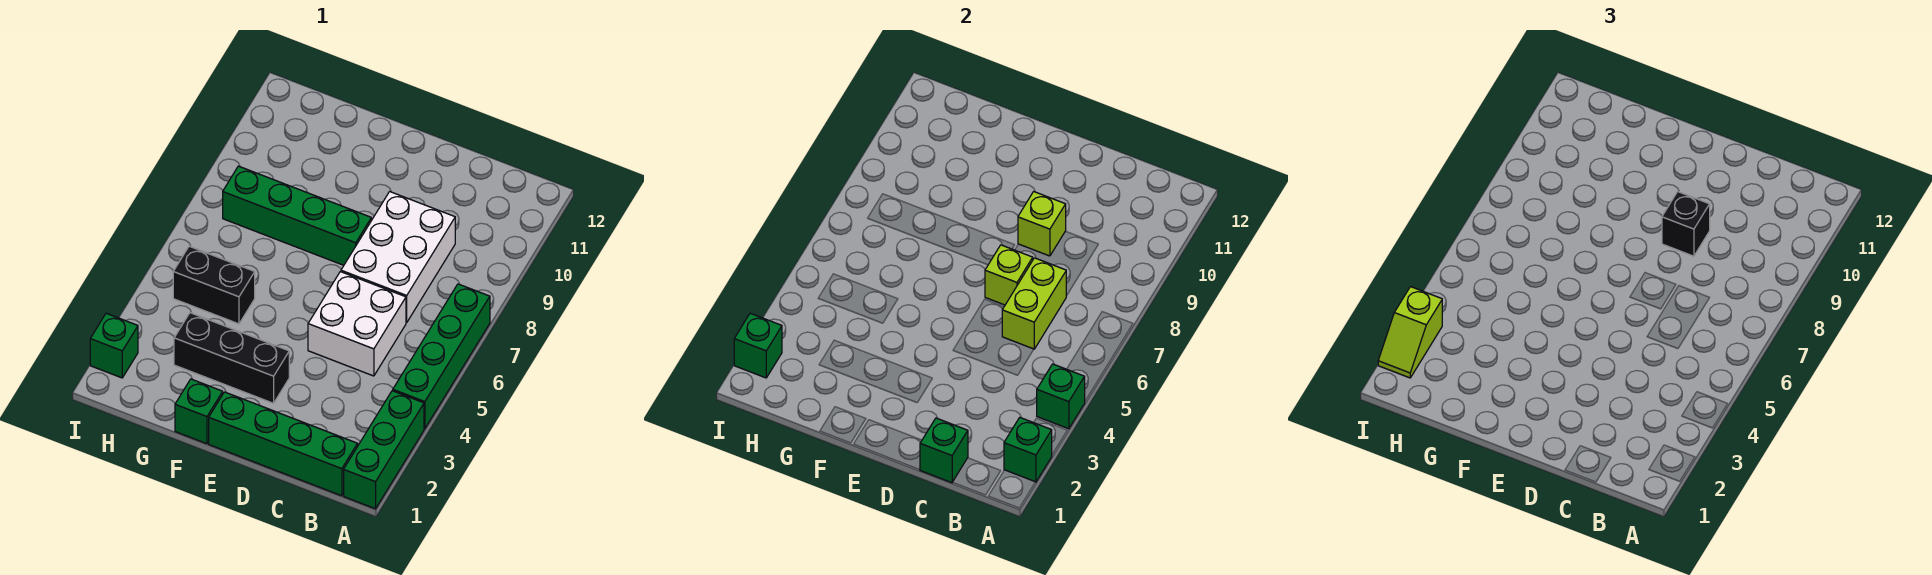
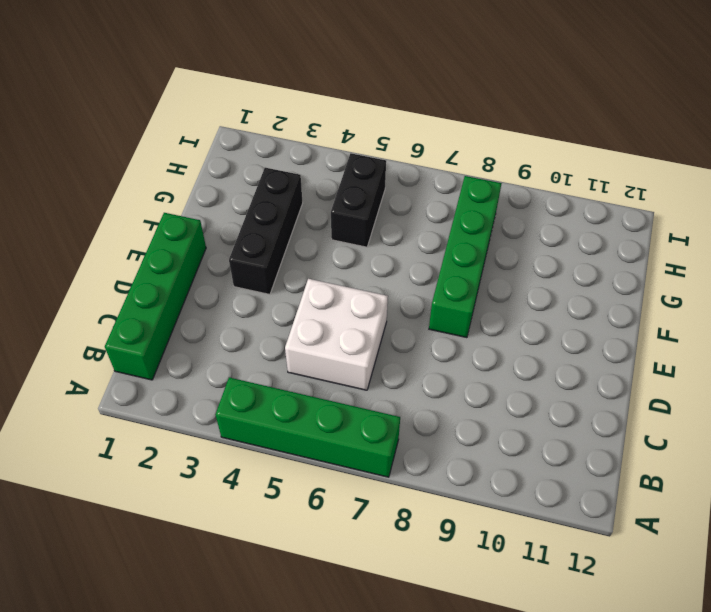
none -> green 1x3 brick [344,391,424,509]
none -> white 2x3 brick [341,192,455,323]
none -> green 1x1 brick [175,379,223,444]

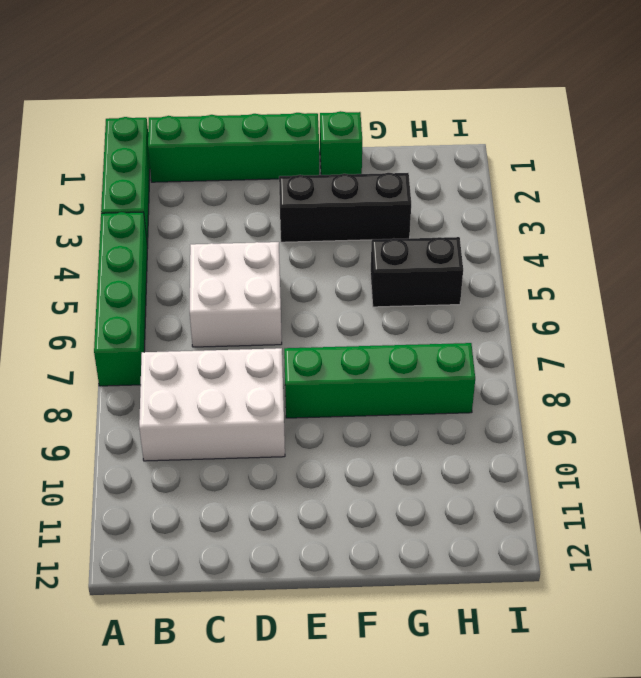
white 2x3 brick [139,348,285,461] -> white 2x3 brick turned to [341,192,455,323]
none -> green 1x1 brick [90,313,138,378]
none -> green 1x1 brick [1004,418,1052,482]
none -> green 1x1 brick [1037,364,1085,429]

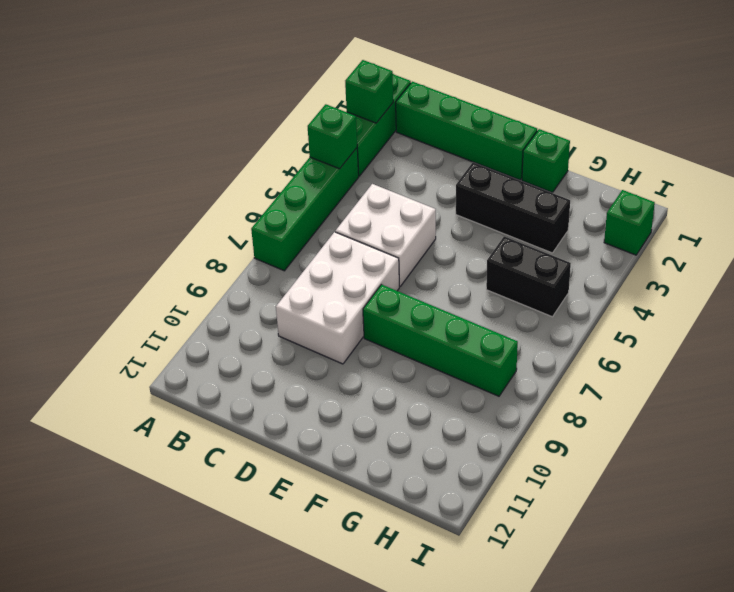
none -> green 1x1 brick [920,418,968,483]
none -> lime 1x2 brick [1002,258,1066,349]
none -> lime 1x1 brick [985,245,1033,305]

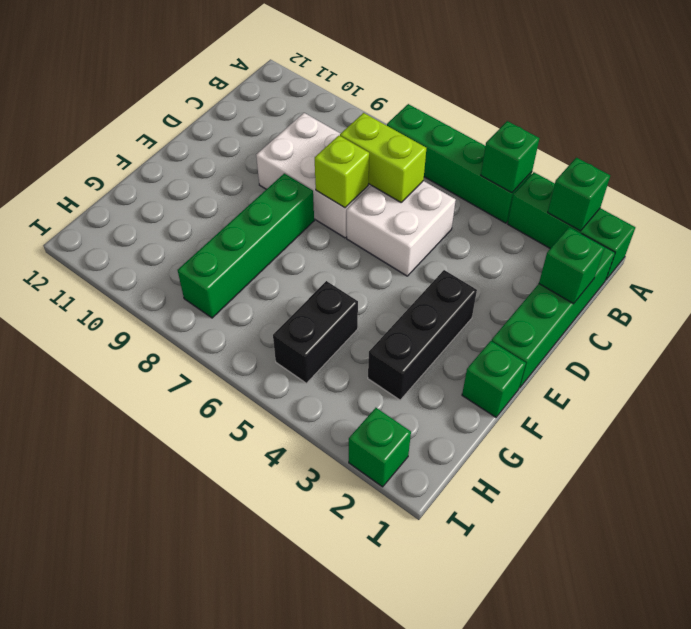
none -> lime 1x1 brick [1018,192,1066,256]
none -> green 1x1 brick [734,313,782,378]
none -> black 1x1 brick [1662,192,1710,256]

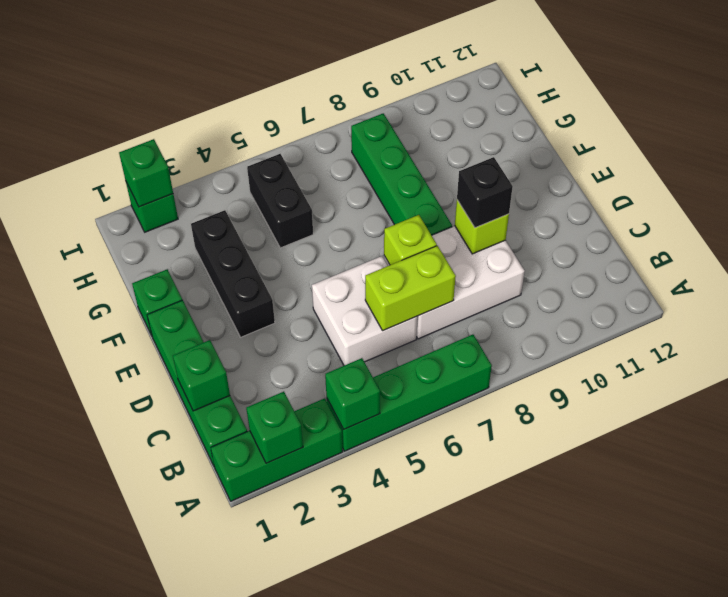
none -> lime 1x2 slope [1378,287,1442,378]

